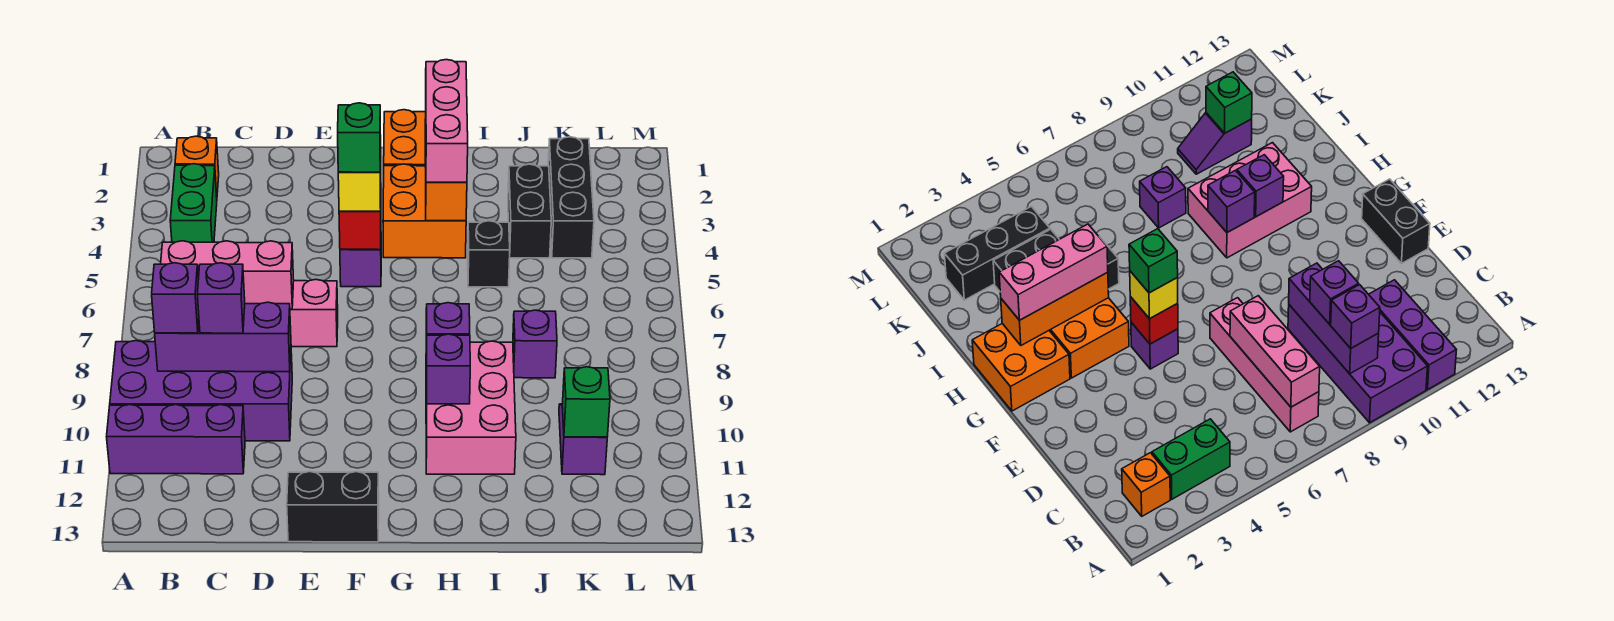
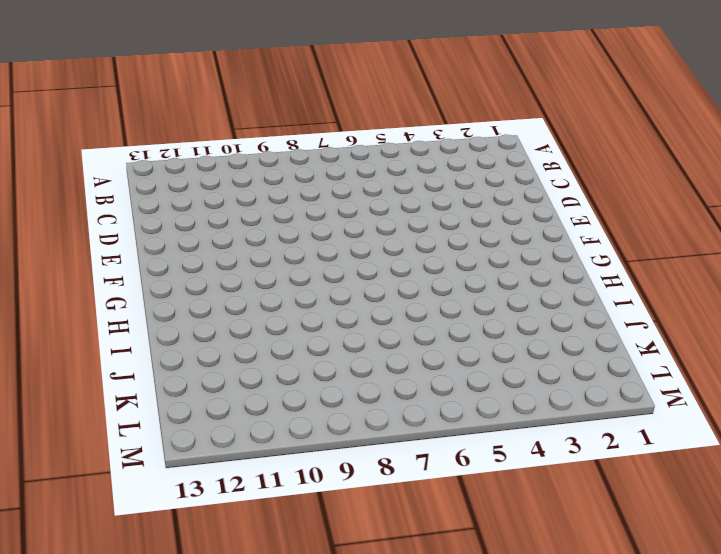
none -> purple 2x4 brick [110,341,292,441]
none -> purple 1x3 brick [107,405,245,474]
none -> orange 1x1 brick [175,136,219,197]

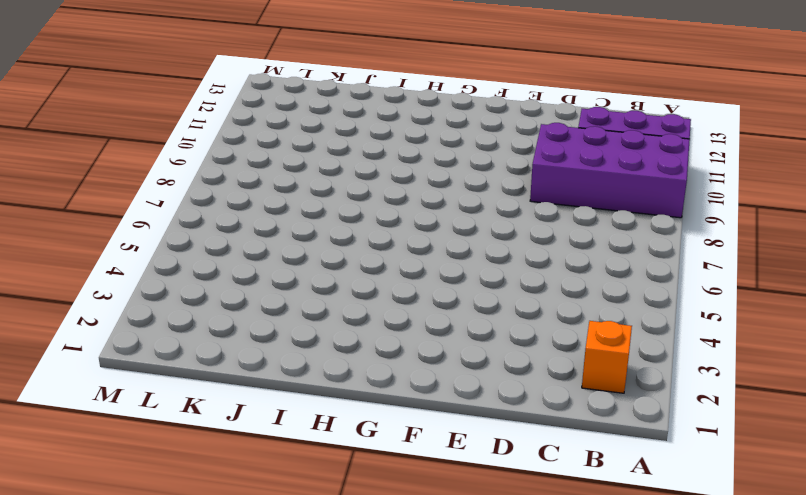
none -> green 1x2 brick [170,164,217,242]
none -> pink 1x4 brick [290,280,338,347]
none -> black 1x2 brick [287,472,379,542]

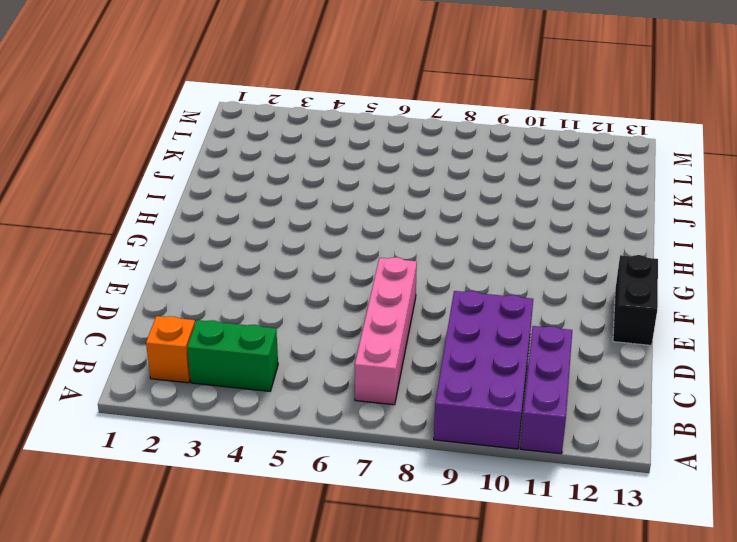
none -> purple 1x1 brick [340,249,381,287]
none -> orange 2x2 brick [384,110,426,166]
none -> orange 2x2 brick [383,164,466,258]

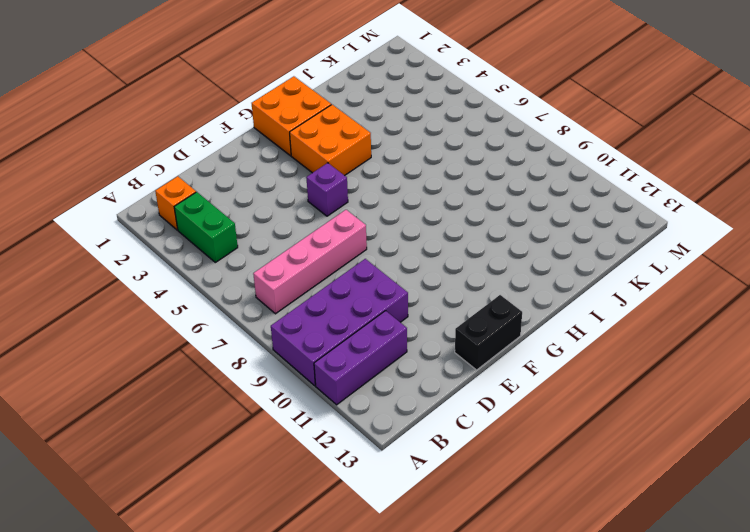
none -> pink 2x3 brick [426,341,516,474]
none -> black 1x1 brick [468,221,510,287]
none -> black 1x2 brick [508,164,551,258]

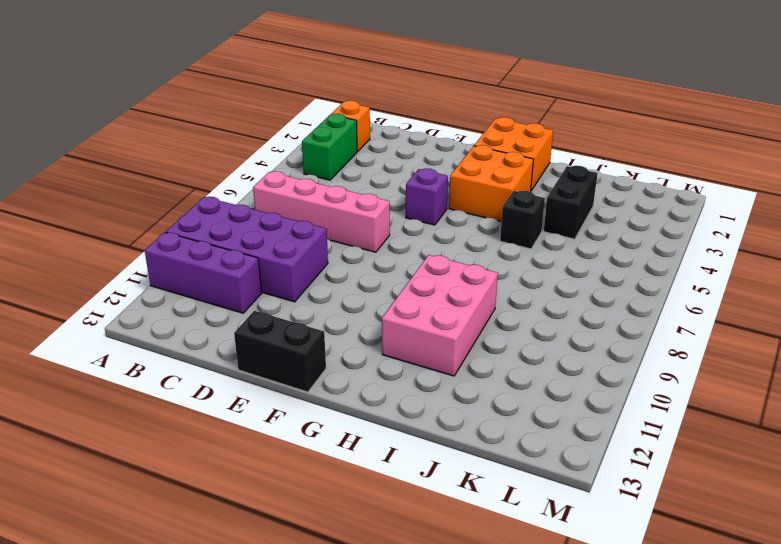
none -> purple 1x1 brick [513,310,557,378]
none -> black 1x3 brick [548,137,594,258]
none -> purple 1x2 slope [559,404,607,475]

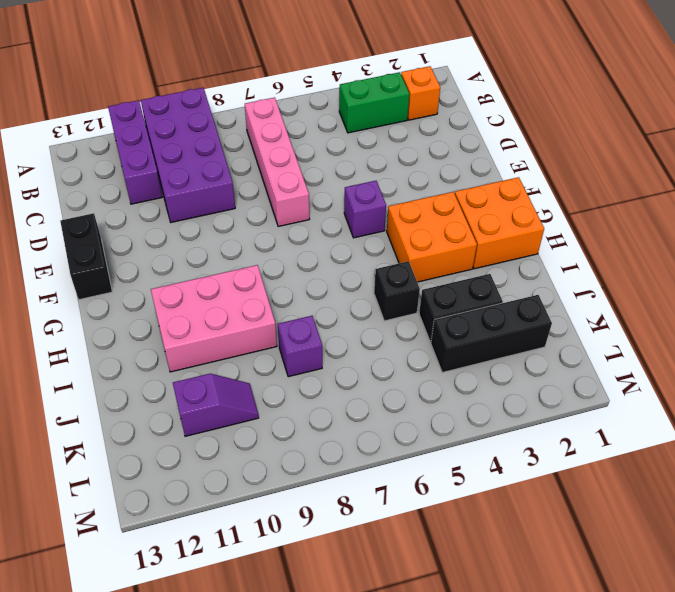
none -> pink 1x3 brick [161,241,294,309]
none -> purple 1x3 brick [155,302,291,372]
none -> red 1x1 brick [339,211,381,250]

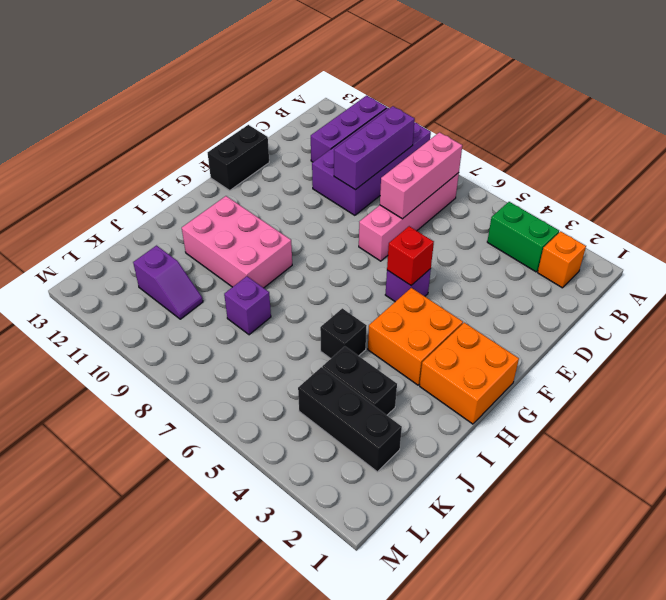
none -> orange 1x3 brick [425,119,467,221]
none -> purple 1x1 brick [426,303,470,358]
none -> purple 1x1 brick [426,334,470,404]

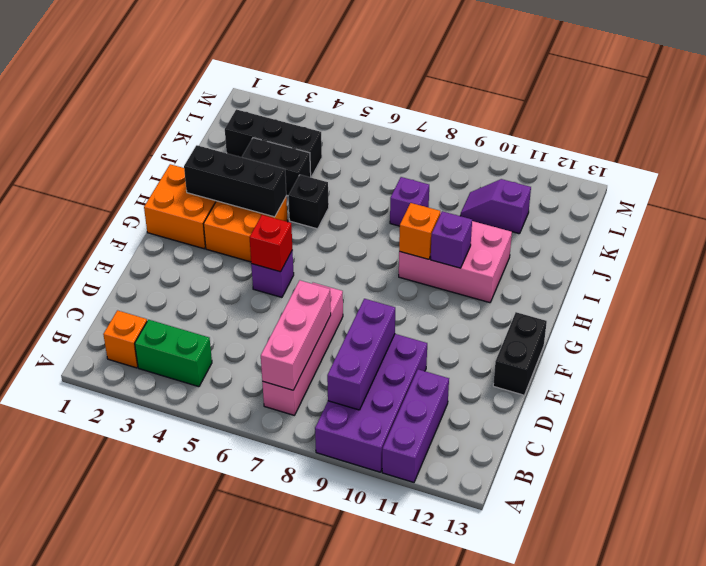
black 1x3 brick [184,145,286,217] -> orange 1x3 brick [425,119,467,221]
orange 1x1 brick [399,203,440,259] -> purple 1x1 brick [426,303,470,358]
none -> green 1x1 brick [562,367,610,437]
none -> purple 1x1 brick [152,263,199,333]
none -> purple 1x1 brick [197,263,245,333]

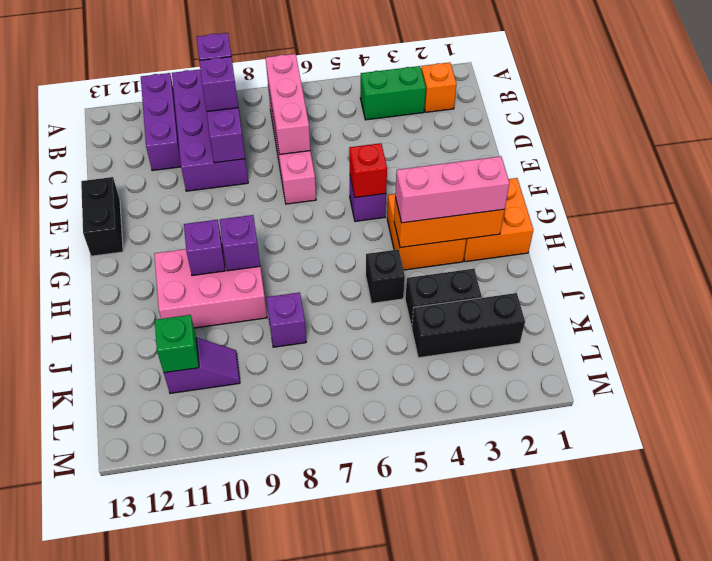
none -> yellow 1x1 brick [338,151,381,211]
none -> green 1x1 brick [338,103,381,172]

